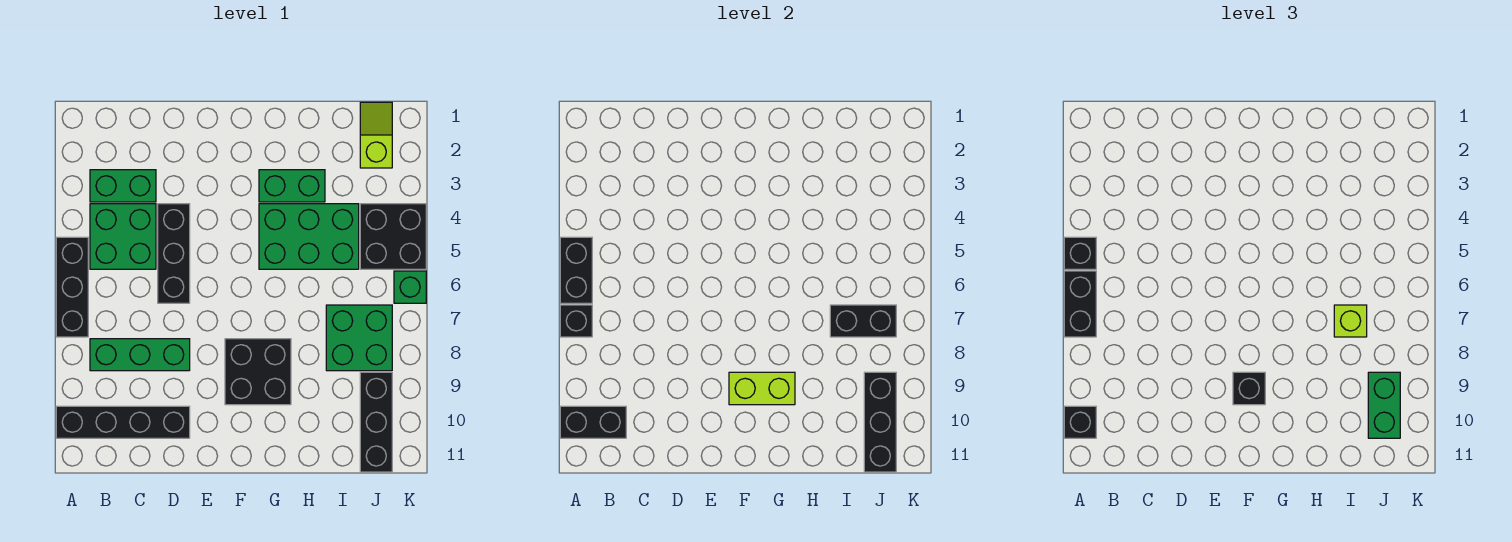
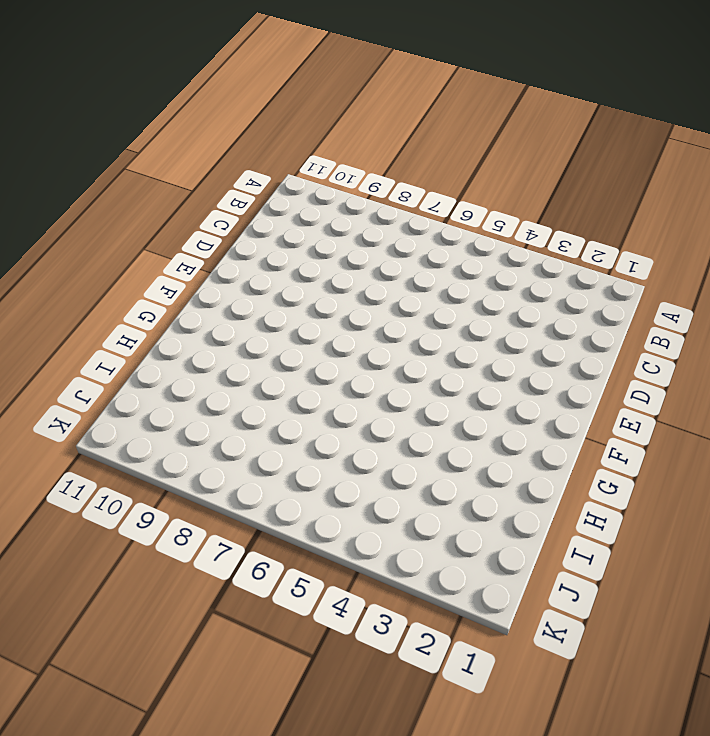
none -> black 1x3 brick [56,237,88,337]
none -> black 1x4 brick [56,406,190,438]
none -> green 1x2 brick [90,170,156,202]

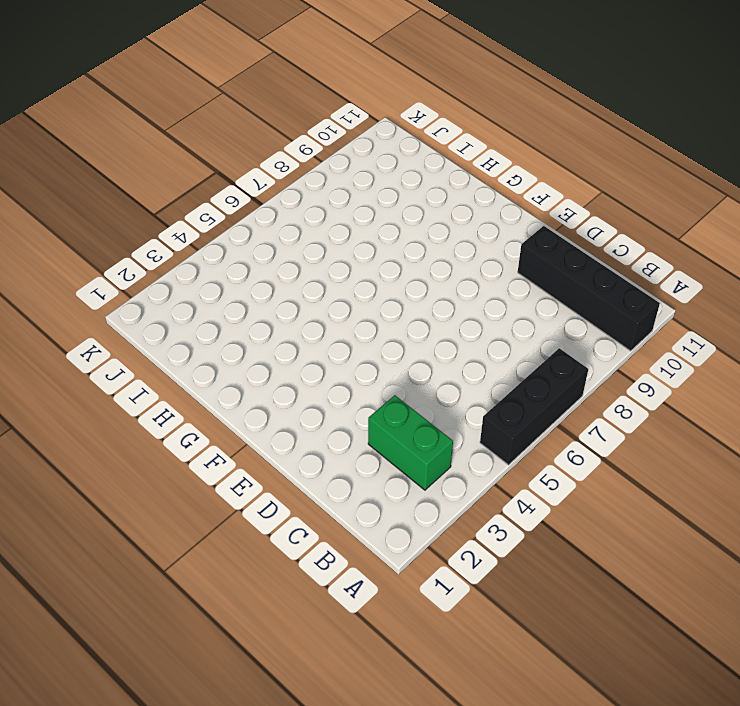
none -> green 2x2 brick [90,204,156,269]
none -> green 1x3 brick [90,339,190,371]
none -> black 1x3 brick [158,204,190,303]

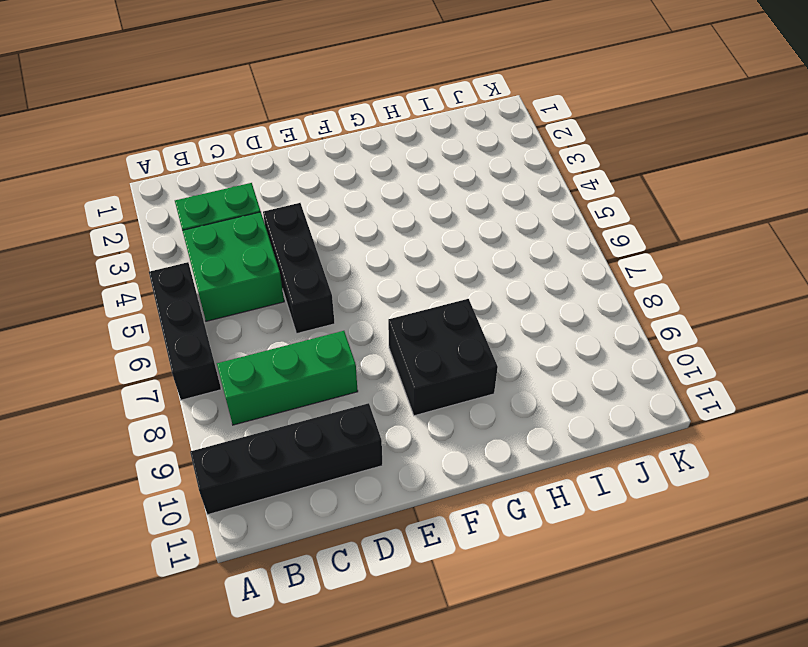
none -> green 1x2 brick [259,170,325,202]
none -> green 2x3 brick [259,204,359,269]
none -> green 2x2 brick [326,305,392,371]

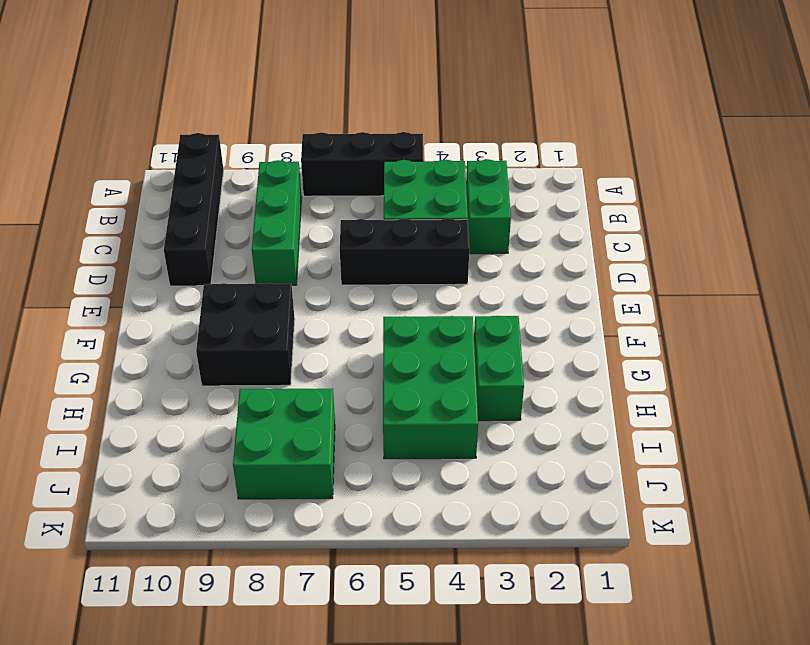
none -> lime 1x2 slope [360,102,392,168]
none -> black 2x2 brick [360,204,426,269]
none -> black 1x3 brick [360,372,392,472]

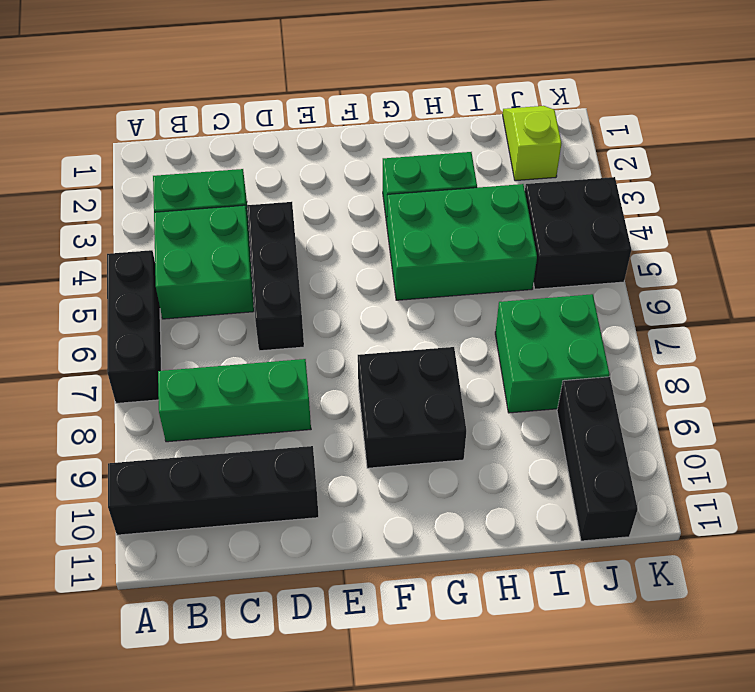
none -> green 1x1 brick [394,271,426,303]
none -> black 1x2 brick [560,237,592,303]
none -> black 1x1 brick [560,305,592,337]

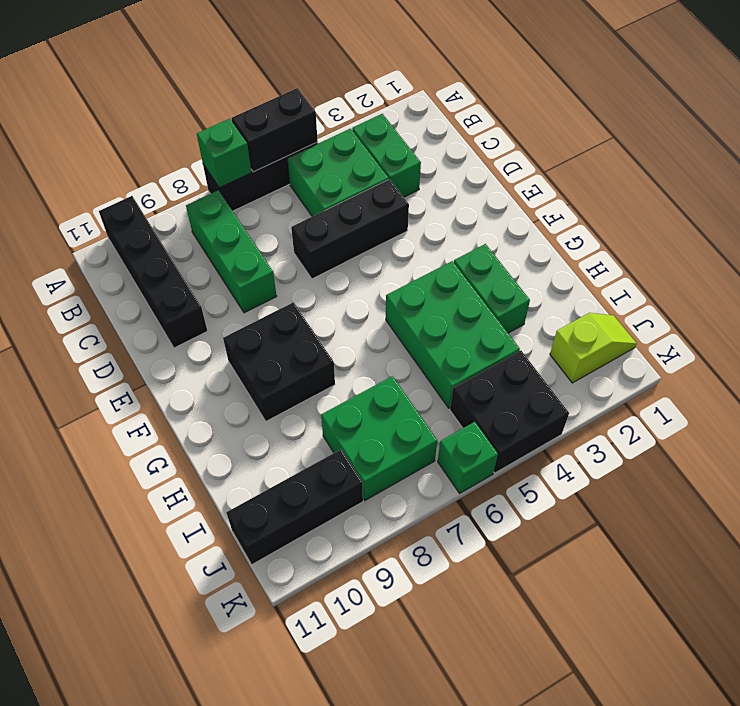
green 1x1 brick [197,119,251,188] -> black 1x1 brick [560,305,592,337]
none -> black 1x2 brick [560,406,626,438]
none -> lime 1x2 brick [729,372,795,405]
none -> black 1x2 brick [830,305,896,337]

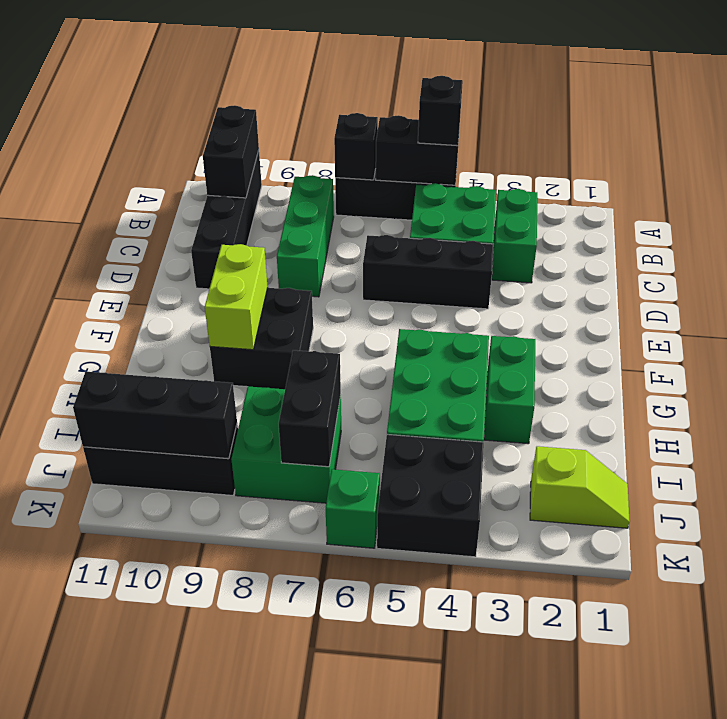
none -> black 1x2 brick [1064,271,1096,337]
none -> black 1x1 brick [1064,406,1096,438]
none -> black 1x1 brick [1233,372,1265,405]

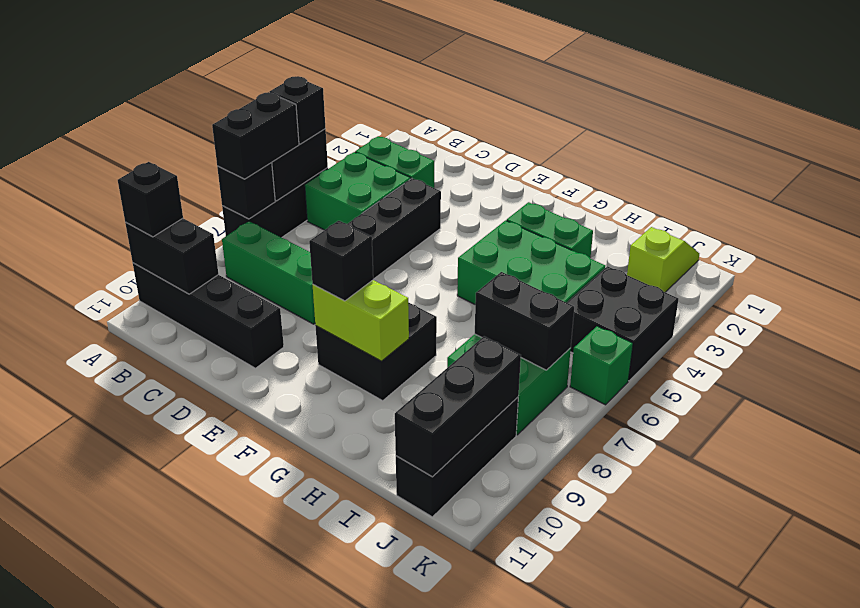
none -> lime 1x1 brick [1334,305,1367,337]
none -> green 1x2 brick [1368,372,1400,438]

